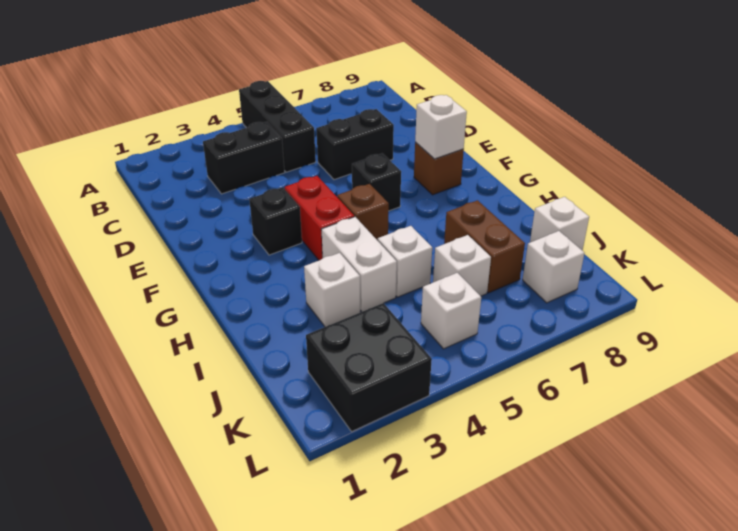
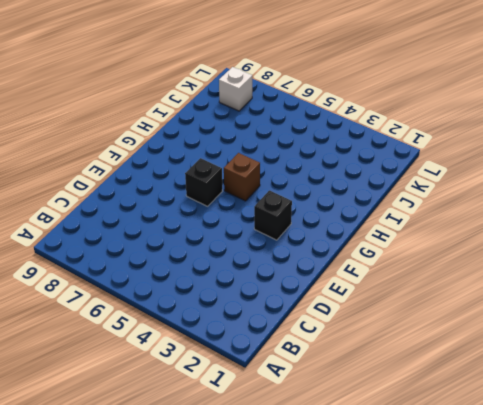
none -> black 1x3 brick [239,81,316,172]
none -> black 1x2 brick [203,122,285,194]
none -> black 1x2 brick [316,109,394,180]

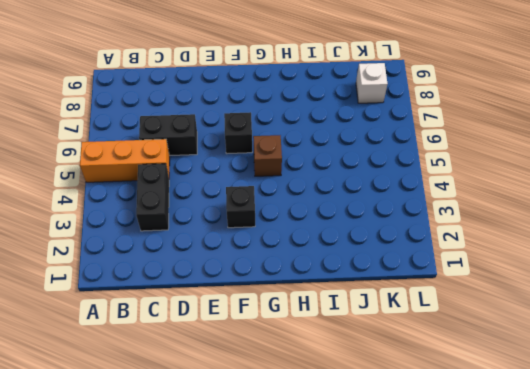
orange 1x3 brick [80,139,170,182] -> black 1x3 brick [239,81,316,172]
black 1x2 brick [139,114,197,156] -> black 1x2 brick turned to [316,109,394,180]
none -> red 1x2 brick [285,176,354,260]
none -> brown 1x1 brick [414,142,464,195]
none -> white 1x2 brick [321,217,397,312]

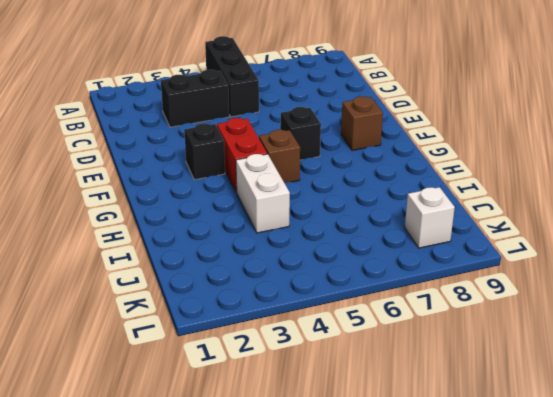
none -> black 1x2 brick [316,109,394,180]
none -> white 1x1 brick [304,253,360,327]
none -> white 1x1 brick [378,226,432,297]

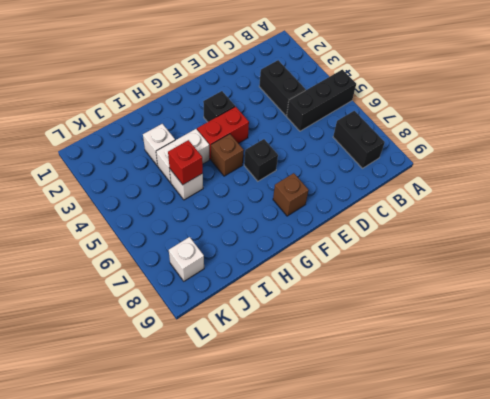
black 1x2 brick [333,111,385,168] -> black 1x2 brick moved to [316,109,394,180]
red 1x1 brick [168,140,203,185] -> none
none -> brown 1x2 brick [444,200,525,293]
none -> white 1x1 brick [433,235,491,296]
none -> white 1x1 brick [530,197,589,251]

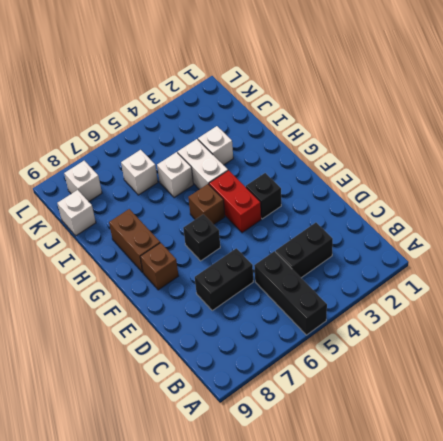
brown 1x2 brick [109,209,160,272] -> brown 1x2 brick moved to [444,200,525,293]
none -> black 2x2 brick [306,303,432,431]
none -> white 1x1 brick [421,273,481,349]
none -> white 1x1 brick [415,95,467,159]

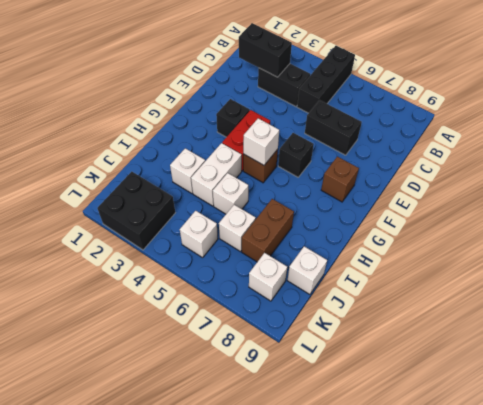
black 1x2 brick [239,23,292,77] -> none
white 1x1 brick [243,118,279,165] -> white 1x1 brick moved to [415,95,467,159]

